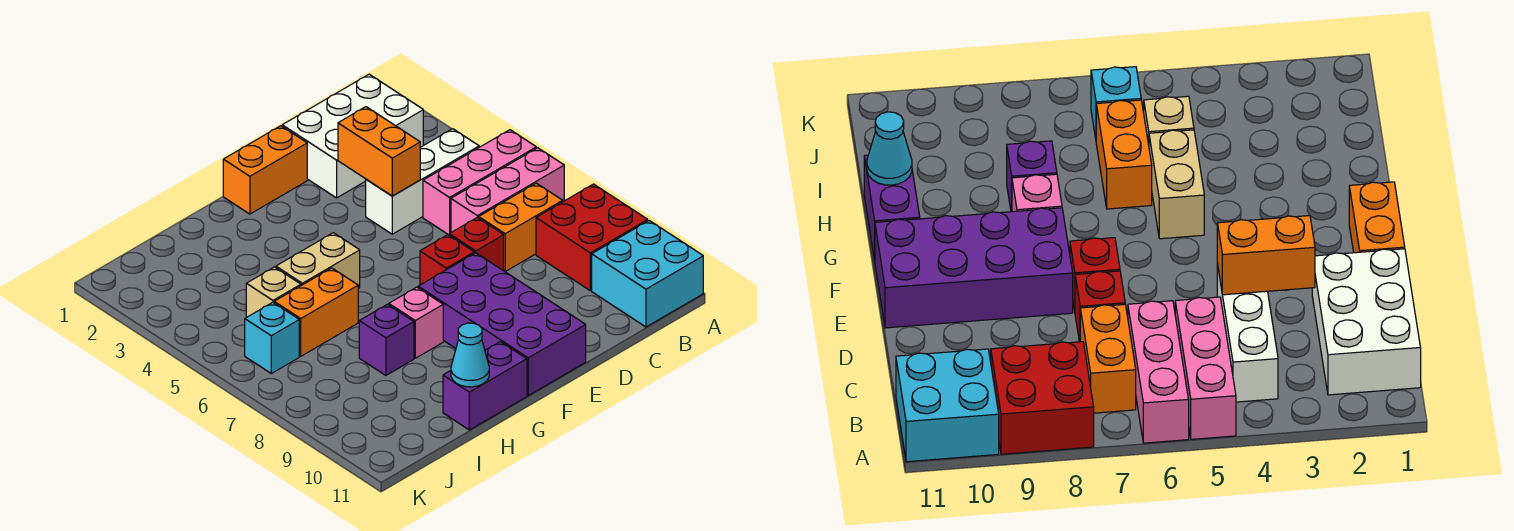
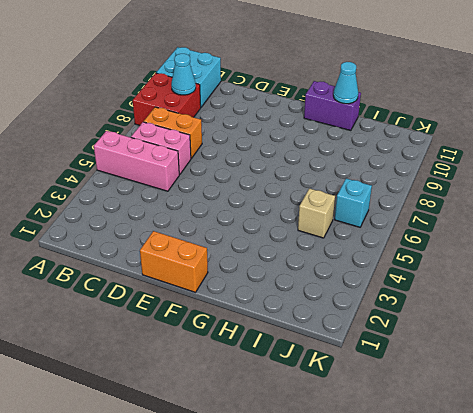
pink 1x2 brick [131,122,191,175] -> pink 1x3 brick [451,148,564,232]
cyan 1x1 cone [171,54,196,95] -> none
none -> white 2x3 brick [282,74,423,198]
none -> white 1x3 brick [366,129,479,234]
none -> red 1x1 brick [449,218,504,271]

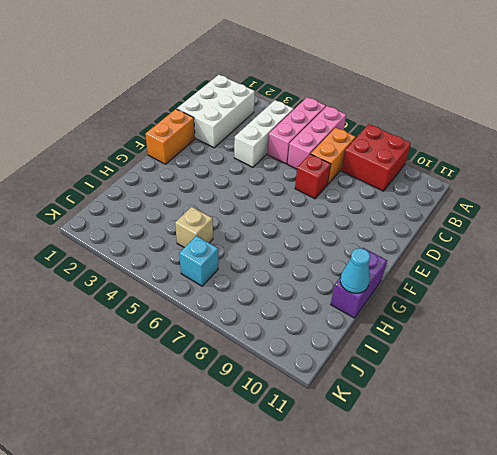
none -> cyan 2x2 brick [592,221,703,327]
none -> red 1x1 brick [420,235,474,285]
none -> purple 2x4 brick [418,253,586,396]

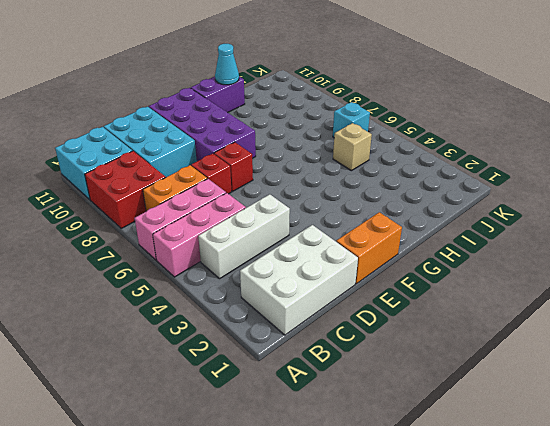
cyan 2x3 brick [104,107,197,177] -> none
none -> tan 1x2 brick [276,233,360,289]
none -> pink 1x1 brick [389,287,443,358]
none -> orange 1x2 brick [274,268,358,356]

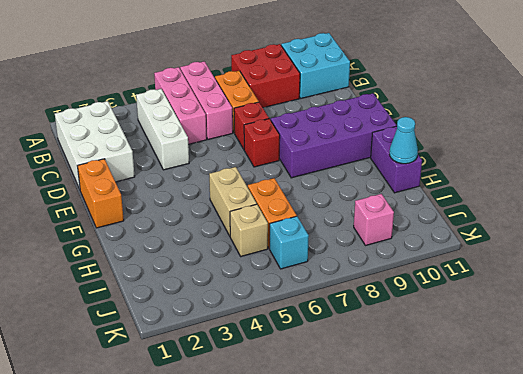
pink 1x1 brick [354,194,394,246] -> pink 1x1 brick moved to [389,287,443,358]
none -> purple 1x1 brick [359,304,414,375]
none -> orange 1x2 brick [338,107,420,196]

